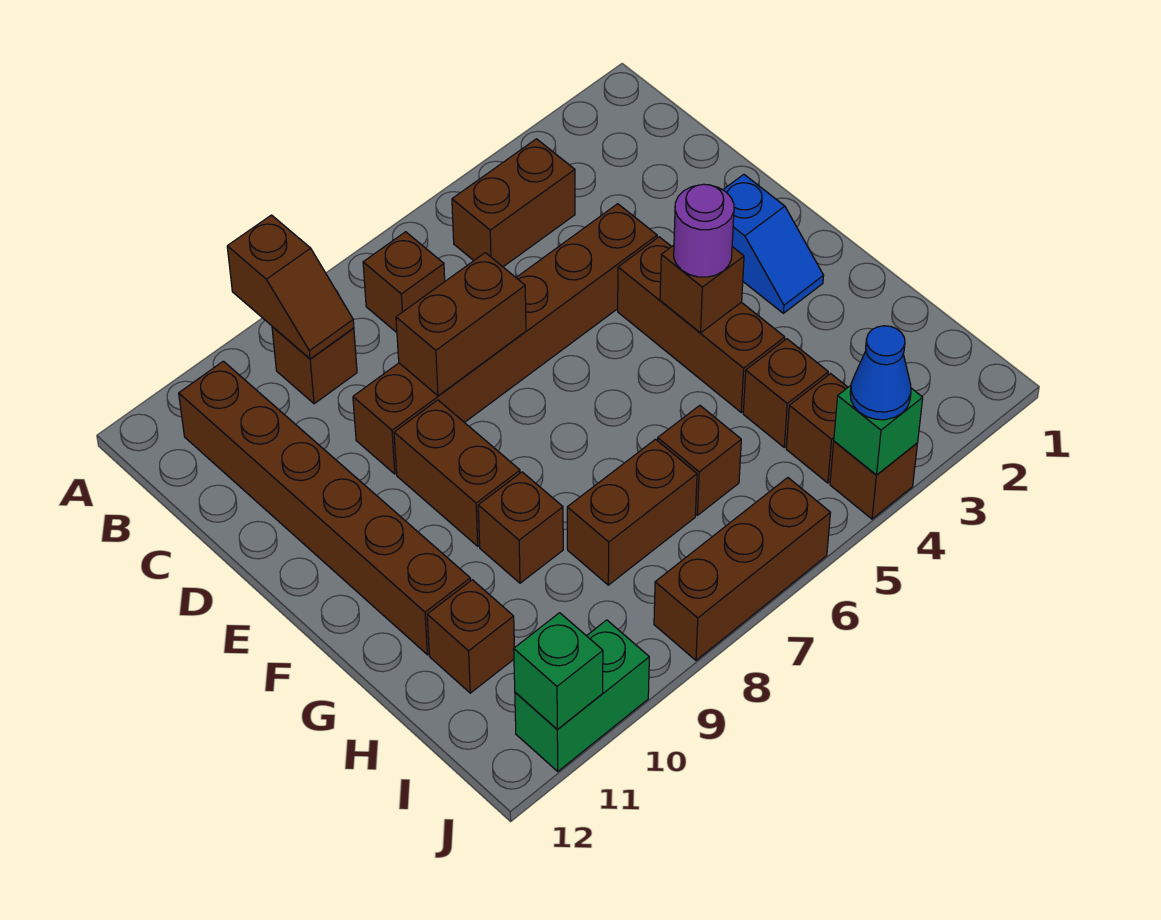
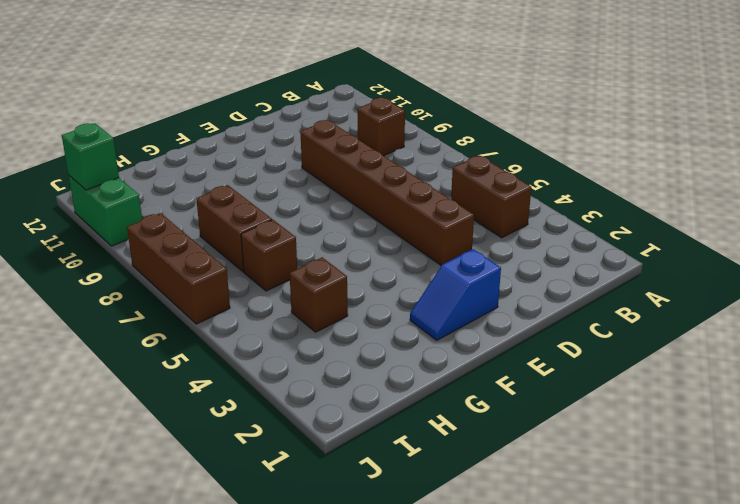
none -> brown 1x1 brick [363,232,445,333]
none -> brown 1x6 brick [179,361,470,655]
none -> brown 1x3 brick [618,237,785,412]

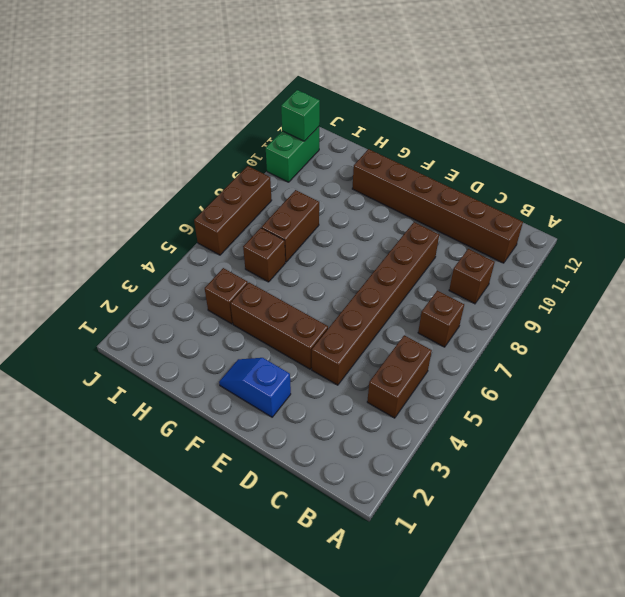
none -> brown 1x2 brick [394,400,520,546]
none -> brown 1x1 brick [478,472,563,583]
none -> brown 1x1 brick [427,580,514,693]

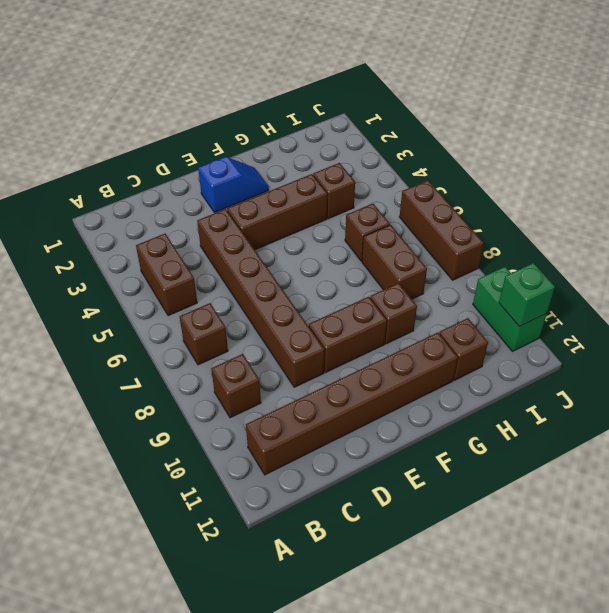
none -> brown 1x1 brick [786,374,848,483]
none -> brown 1x1 brick [830,441,918,519]
none -> brown 1x2 slope [227,215,354,359]

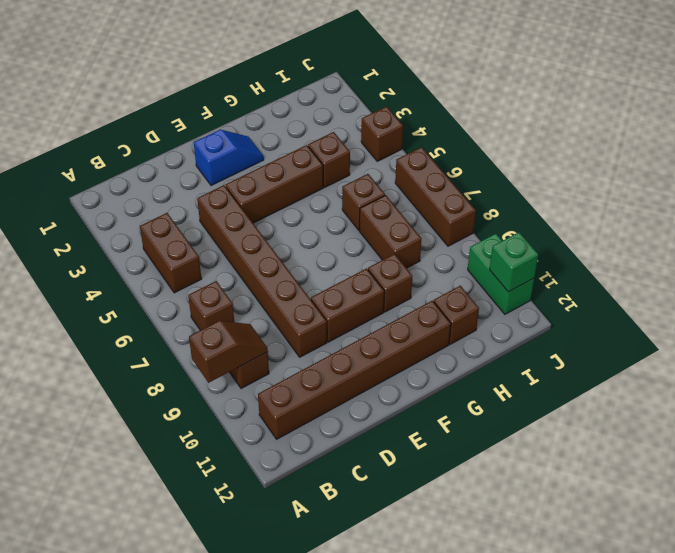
none -> brown 1x1 brick [786,374,848,483]
none -> brown 1x2 brick [396,253,526,396]
none -> brown 1x1 brick [660,245,744,333]

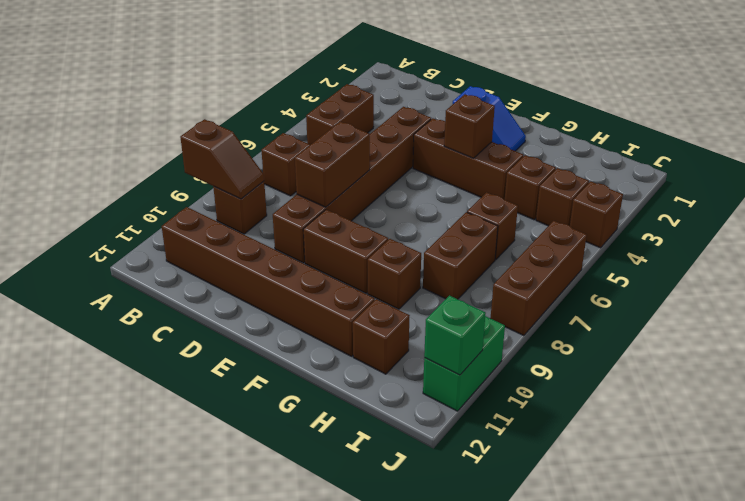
none -> green 1x1 brick [834,385,923,475]
none -> purple 1x1 round brick [674,184,734,277]
none -> blue 1x1 cone [850,326,911,420]

